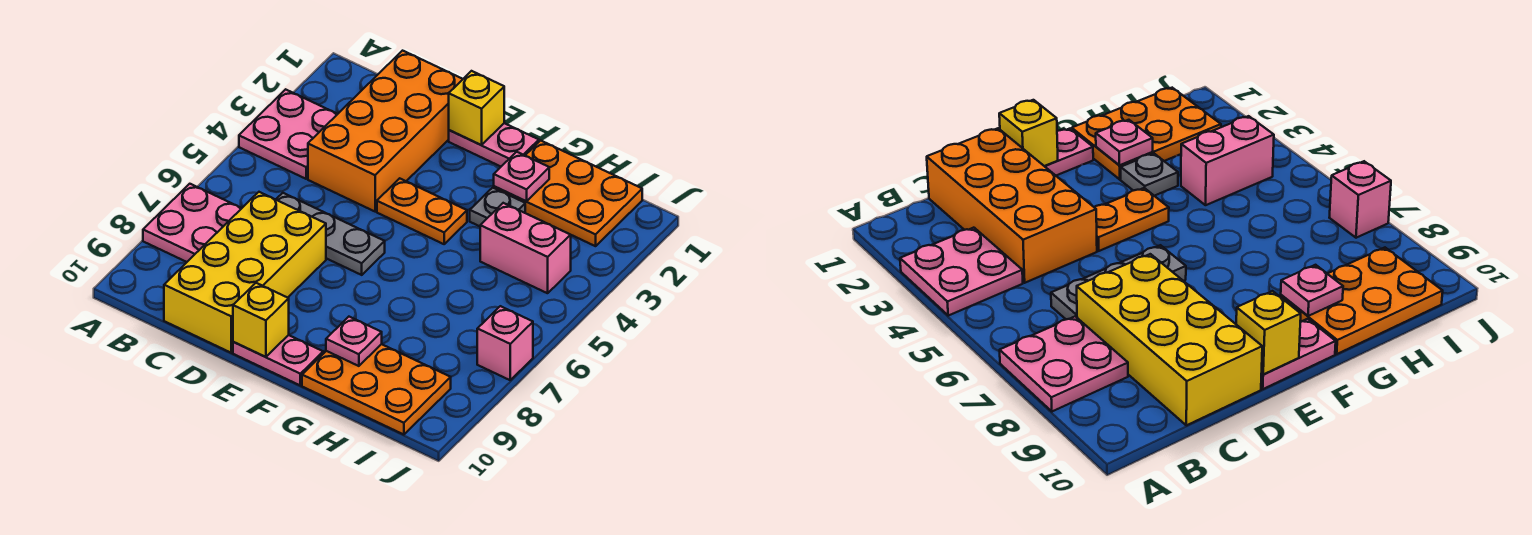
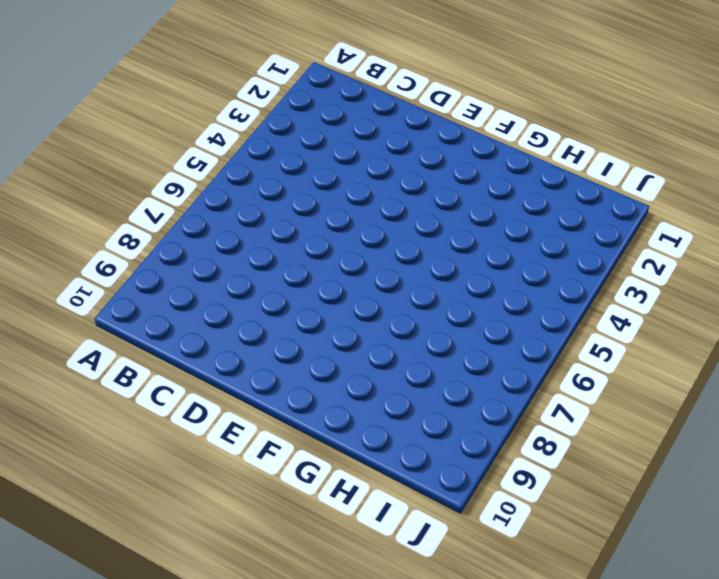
none -> pink 2x2 plate [239,89,337,179]
none -> pink 2x2 plate [143,184,242,262]
none -> orange 2x4 brick [308,51,463,211]

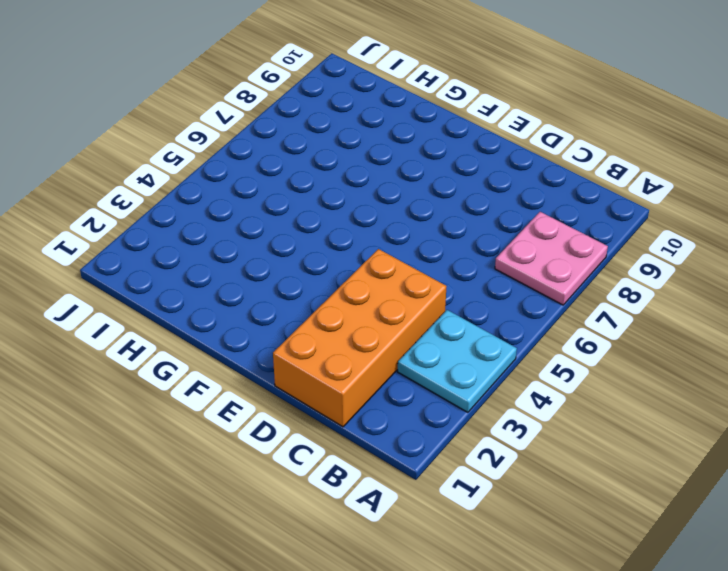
cyan 2x2 plate [398,310,517,412] -> pink 2x2 plate [239,89,337,179]
none -> grey 1x3 plate [276,193,385,275]
none -> yellow 2x4 brick [164,192,326,353]
none -> pink 1x2 plate [449,123,539,166]

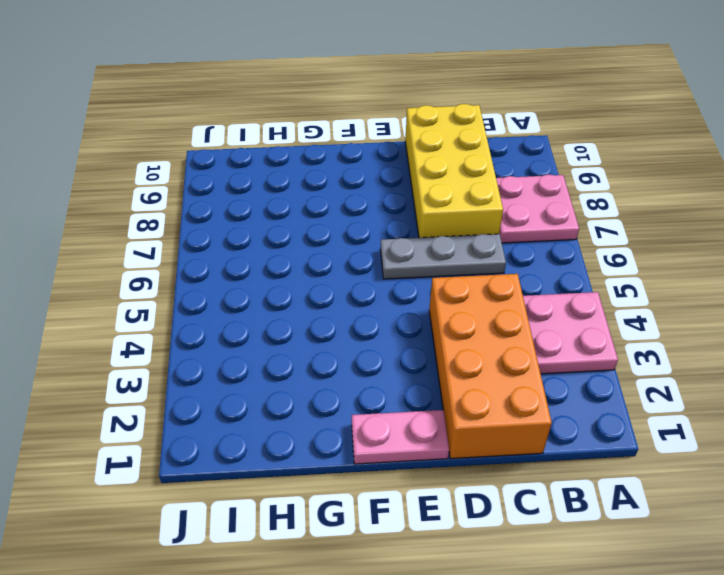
none -> orange 1x2 plate [377,178,467,244]
none -> pink 1x2 plate [233,335,323,385]
none -> orange 2x3 plate [494,140,642,246]

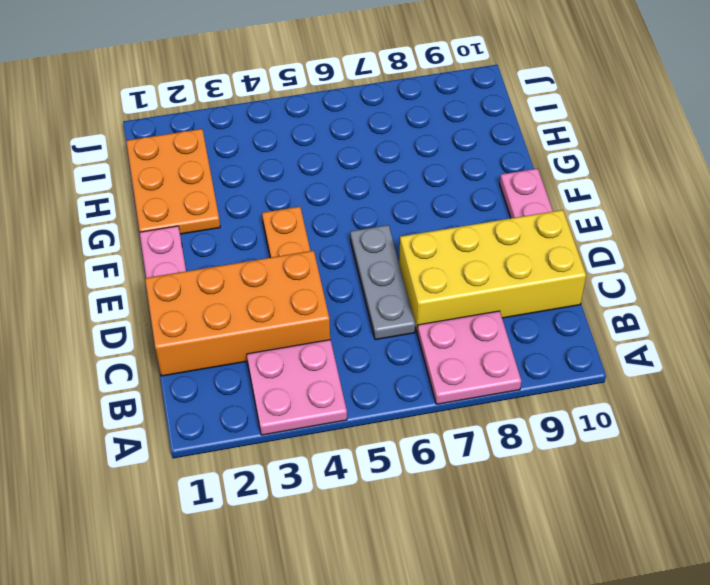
none -> grey 1x1 plate [470,188,525,226]
none -> orange 2x3 plate [302,344,451,435]
none -> pink 1x2 brick [480,203,571,293]

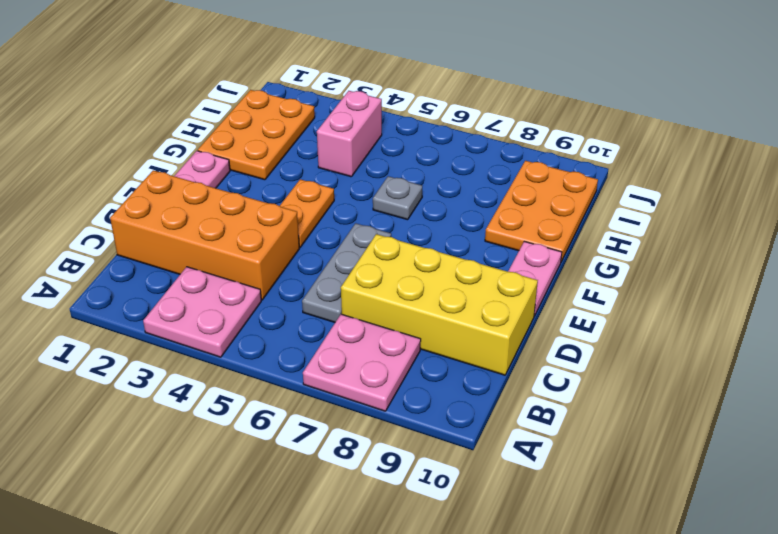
grey 1x1 plate [373,176,422,220] -> grey 1x1 plate moved to [470,188,525,226]
none -> pink 1x1 brick [477,306,533,380]
none -> yellow 1x1 brick [449,71,504,145]
none -> yellow 1x1 brick [233,283,289,357]

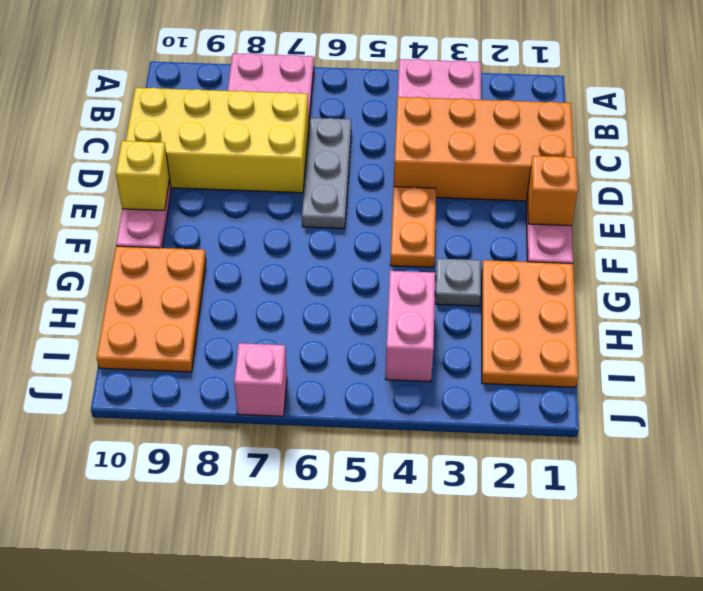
orange 1x1 brick [528,156,578,226] -> yellow 1x1 brick [449,71,504,145]
none -> pink 1x1 plate [494,152,549,201]
none -> pink 1x1 plate [326,317,382,366]

